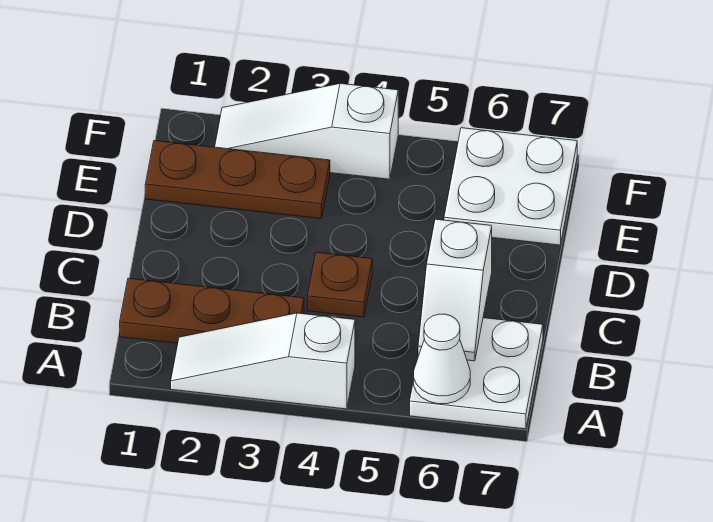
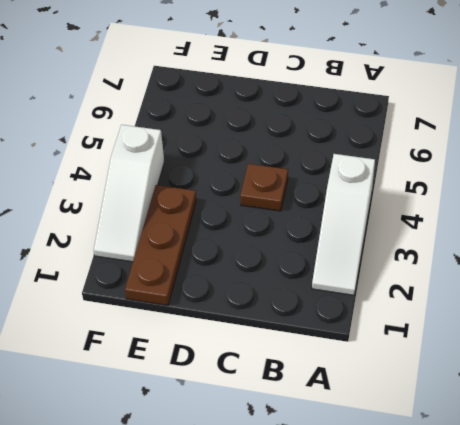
none -> white 2x2 plate [410,318,543,429]
none -> brown 1x3 plate [120,278,304,343]

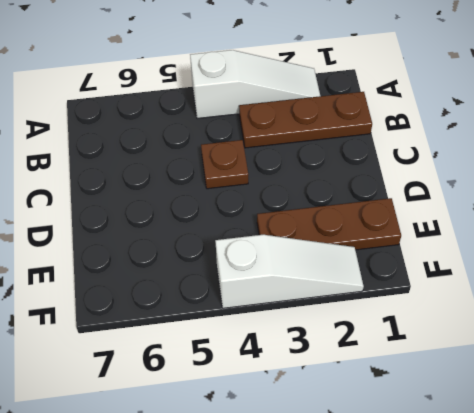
none -> white 2x2 plate [410,318,543,429]
none -> white 2x2 plate [444,128,577,245]

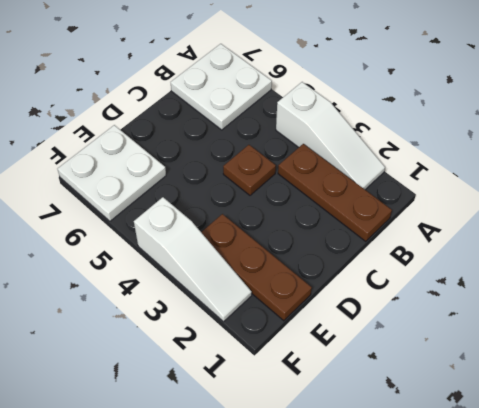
none -> white 1x1 cone [414,314,470,404]
none -> white 1x2 slope [418,219,492,361]

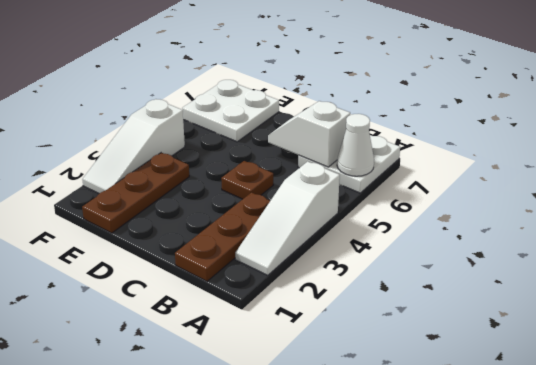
white 1x2 slope [268,101,350,167] -> white 1x2 slope turned to [418,219,492,361]

